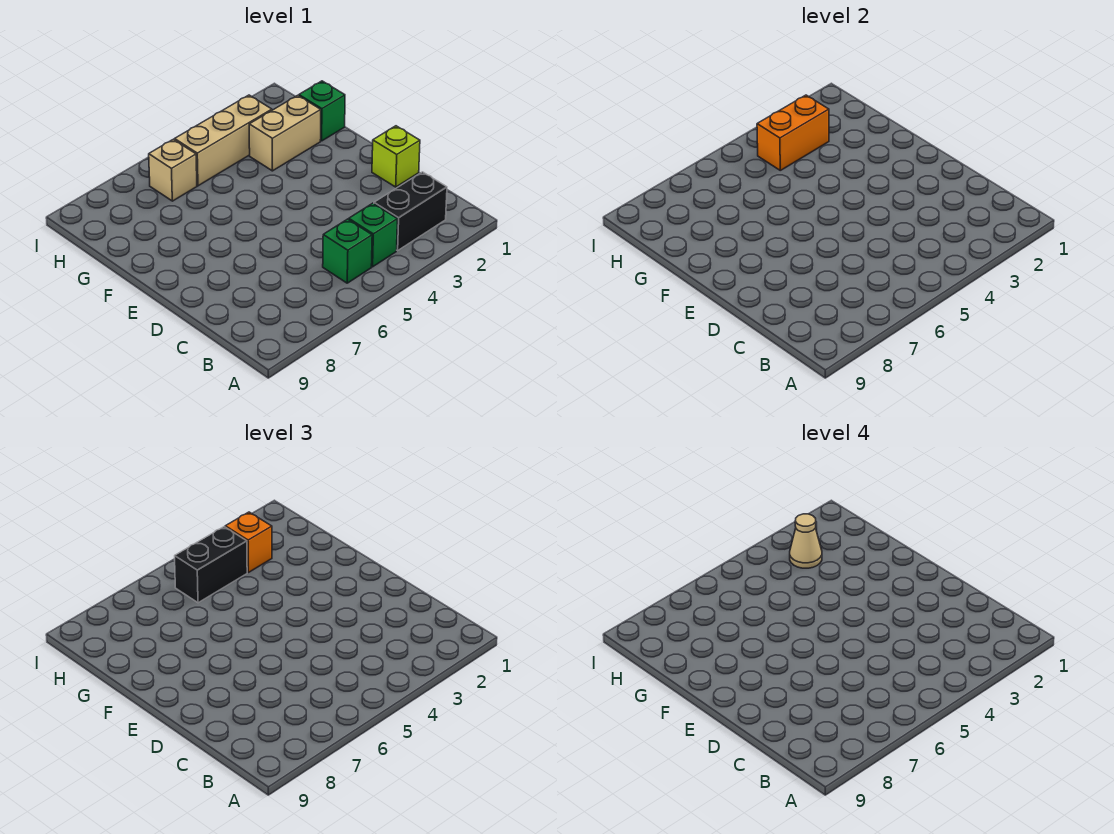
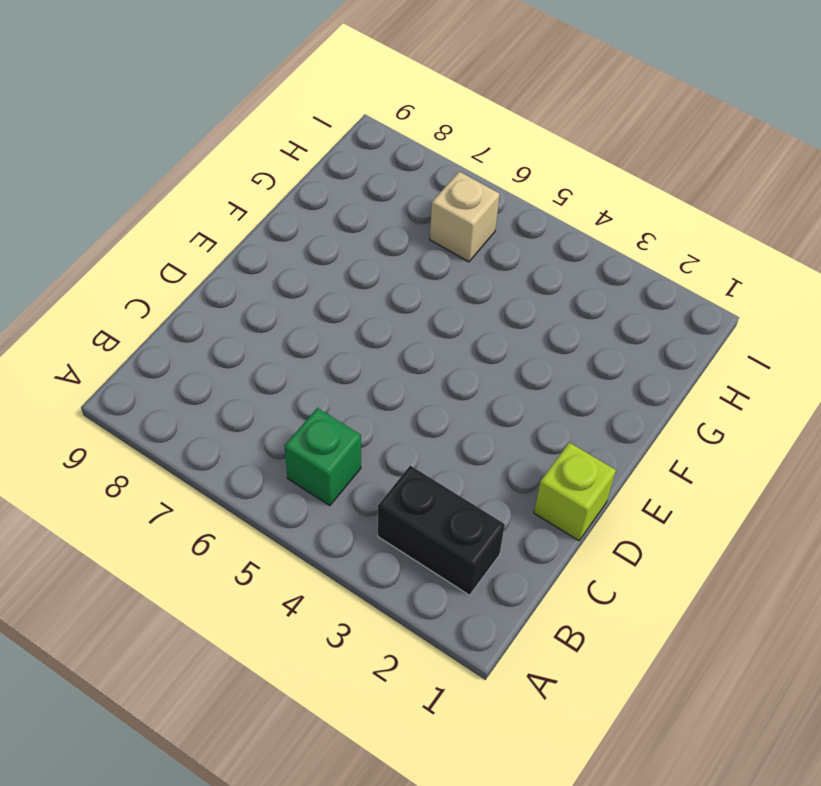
none -> green 1x1 brick [349,203,397,267]
none -> green 1x1 brick [299,81,345,141]
none -> tan 1x2 brick [249,95,321,171]

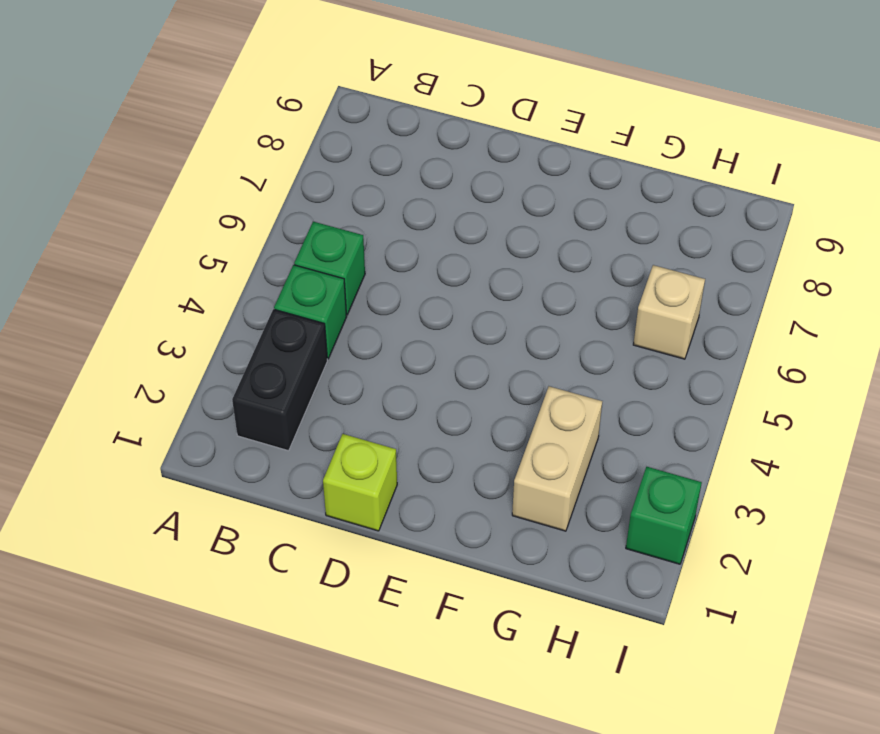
green 1x1 brick [626,467,702,564] -> green 1x1 brick moved to [299,81,345,141]
none -> tan 1x3 brick [175,95,272,186]
none -> orange 1x2 brick [757,95,829,170]
none -> orange 1x1 brick [225,512,272,572]

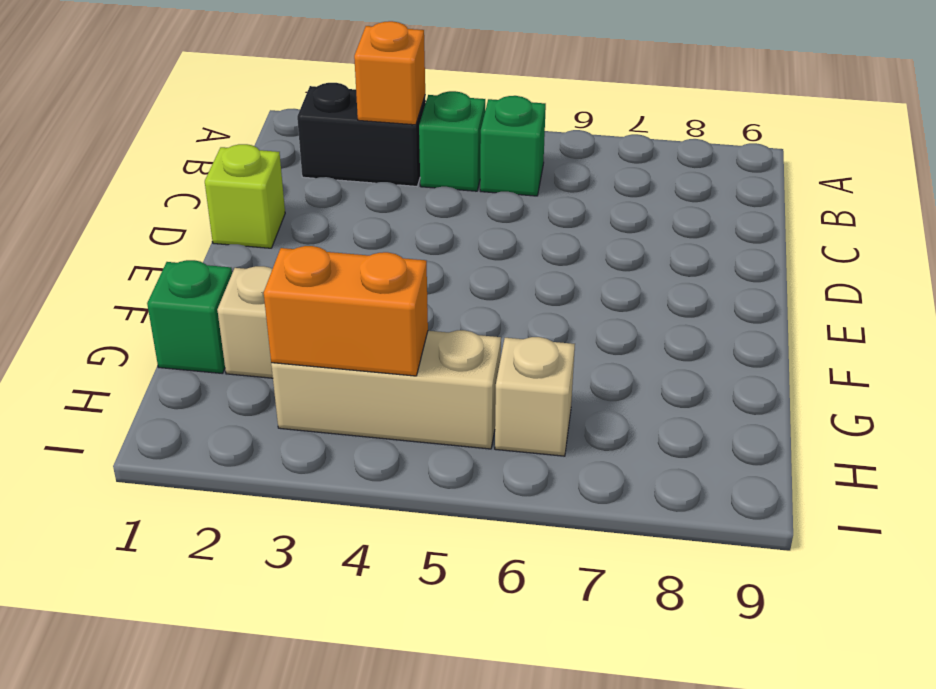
orange 1x1 brick [354,21,425,125] -> orange 1x1 brick moved to [225,512,272,572]
none -> black 1x2 brick [175,527,247,603]
none -> tan 1x1 cone [790,514,822,568]

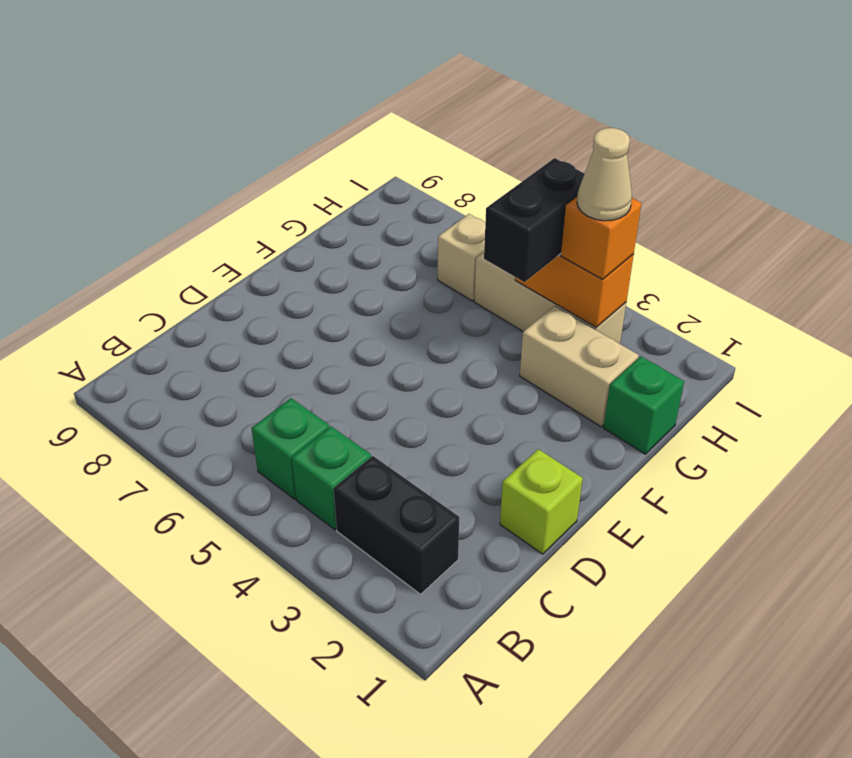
black 1x2 brick [484,158,585,282] -> black 1x2 brick turned to [175,527,247,603]

